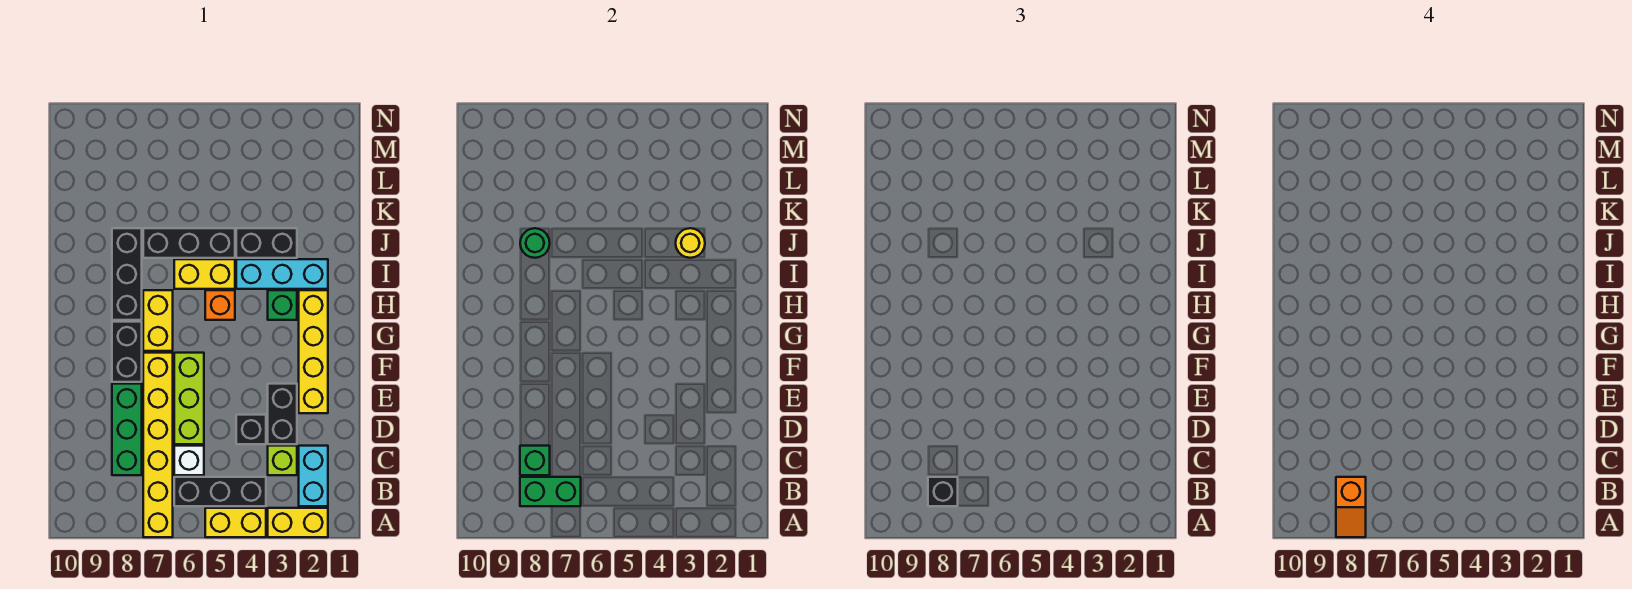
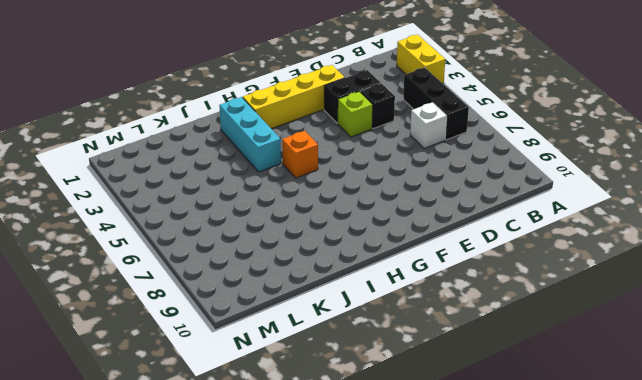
lime 1x1 brick [338,92,373,137] -> lime 1x1 brick moved to [268,446,297,475]
none -> yellow 1x2 brick [205,508,266,537]
none -> yellow 1x6 brick [143,353,173,537]
none -> cyan 1x2 brick [299,446,328,506]

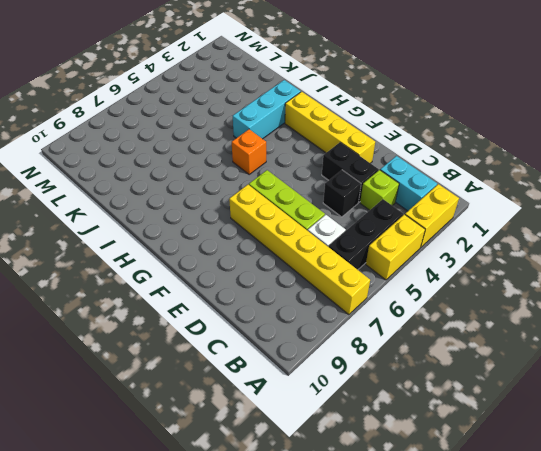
none -> green 1x3 brick [112,384,142,475]
none -> black 1x2 brick [112,322,142,382]
none -> yellow 1x2 brick [143,290,173,351]

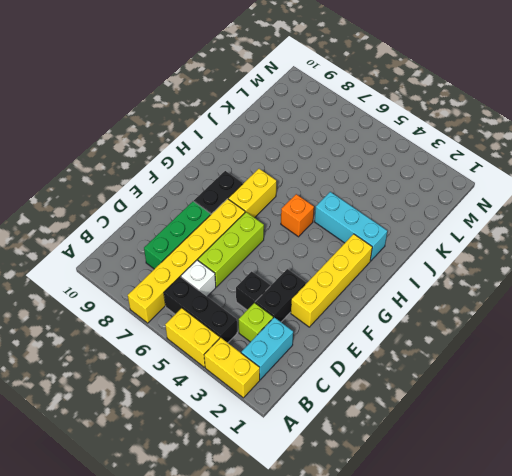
none -> green 1x1 brick [268,290,297,320]
none -> black 1x3 brick [112,228,142,320]
none -> yellow 1x2 brick [174,259,235,289]

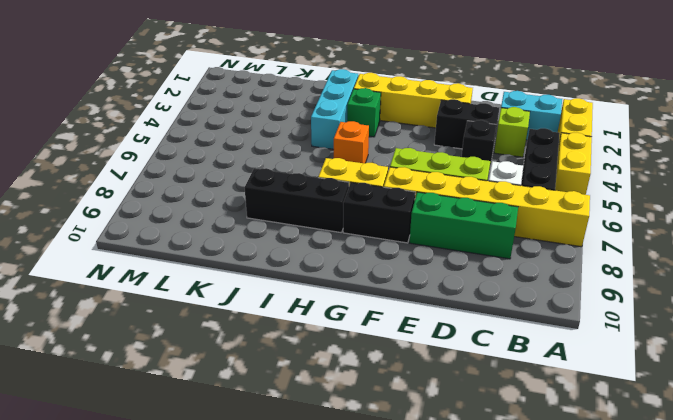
none -> yellow 1x2 brick [174,259,235,289]
none -> black 1x2 brick [236,228,297,258]
none -> black 1x3 brick [143,228,235,258]

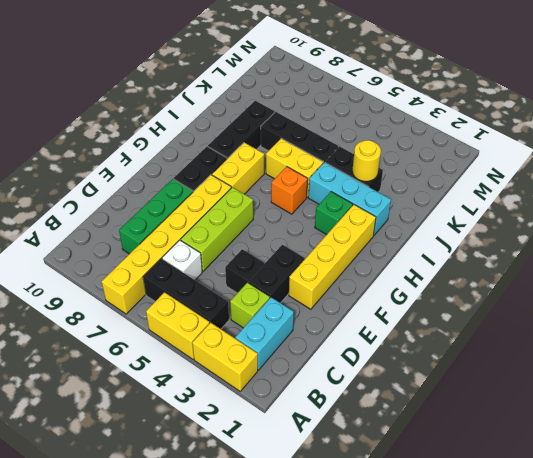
none -> green 1x2 brick [520,477,581,506]
none -> green 1x1 brick [520,446,550,475]
none -> green 1x1 round brick [520,228,550,258]

